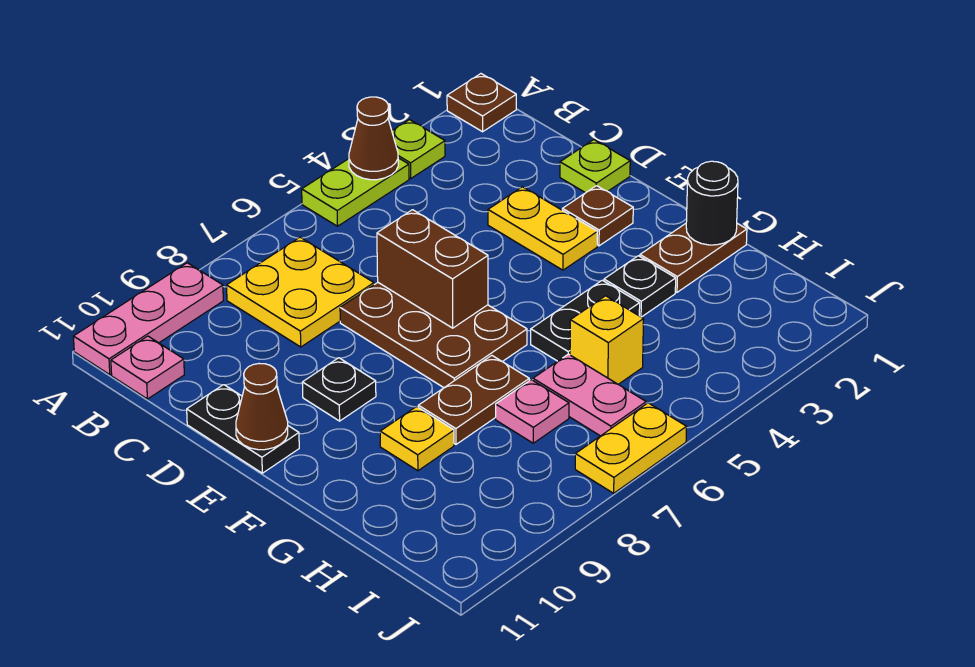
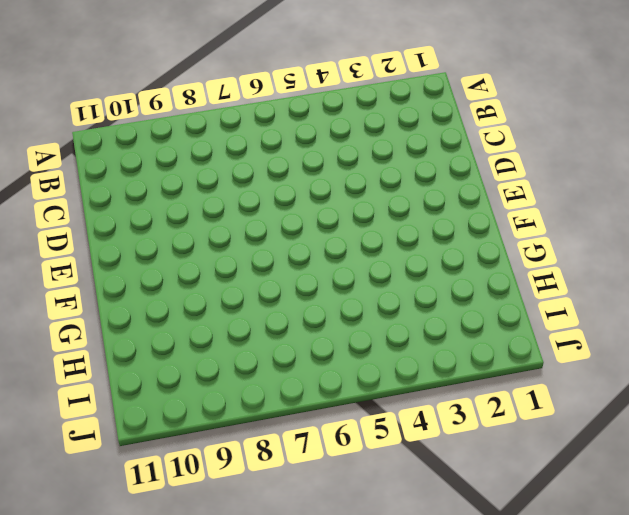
none -> brown 1x1 plate [447,74,516,132]
none -> lime 1x1 plate [392,120,445,178]
none -> lime 1x2 plate [302,158,409,226]

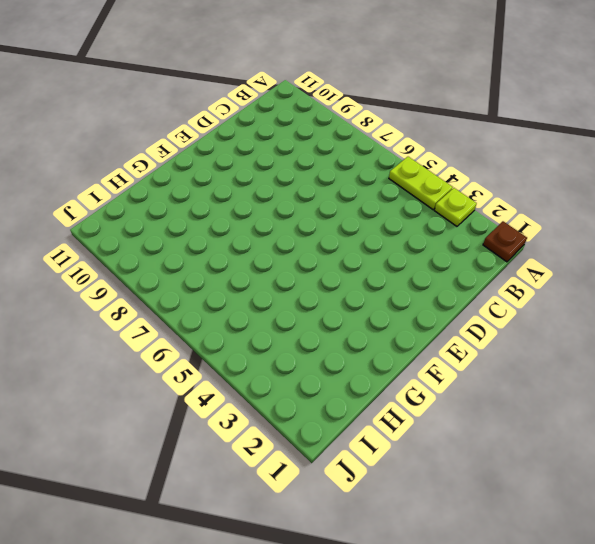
none -> pink 1x3 plate [73,263,223,375]
none -> yellow 2x2 plate [227,237,374,347]
none -> pink 1x1 plate [111,336,184,399]

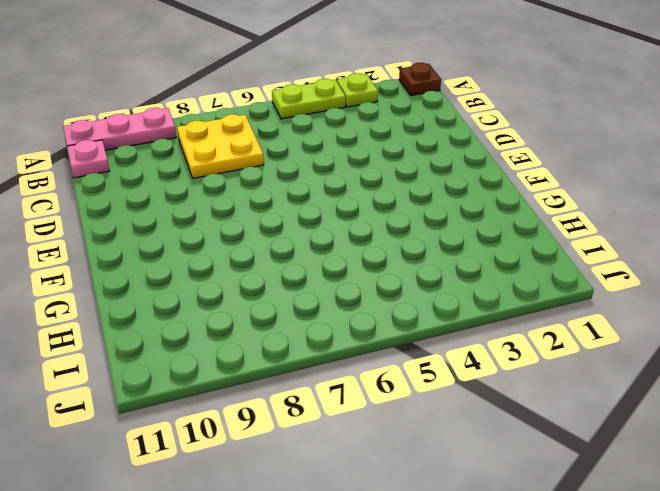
none -> lime 1x1 plate [560,140,630,193]
none -> yellow 1x2 plate [488,187,597,270]
none -> brown 2x3 plate [340,283,527,388]

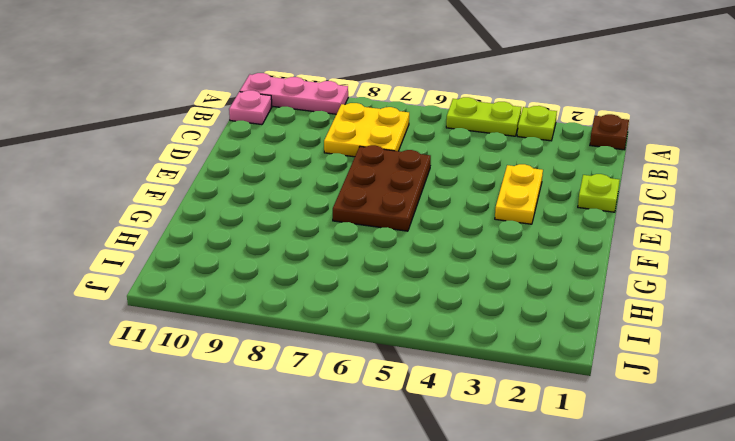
none -> black 1x2 plate [187,385,299,473]
none -> brown 1x1 plate [562,186,633,246]
none -> black 1x1 plate [302,358,376,421]

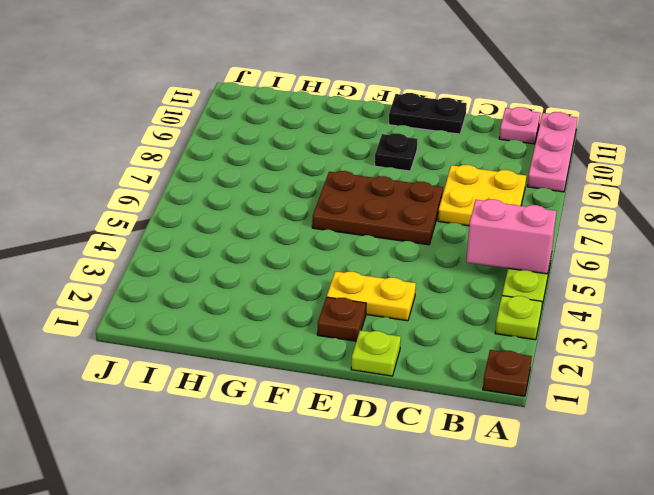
pink 1x2 brick [467,199,556,274] -> none
none -> brown 1x2 plate [640,224,747,292]
none -> black 1x1 plate [604,256,676,317]
none -> black 1x2 plate [531,280,640,361]

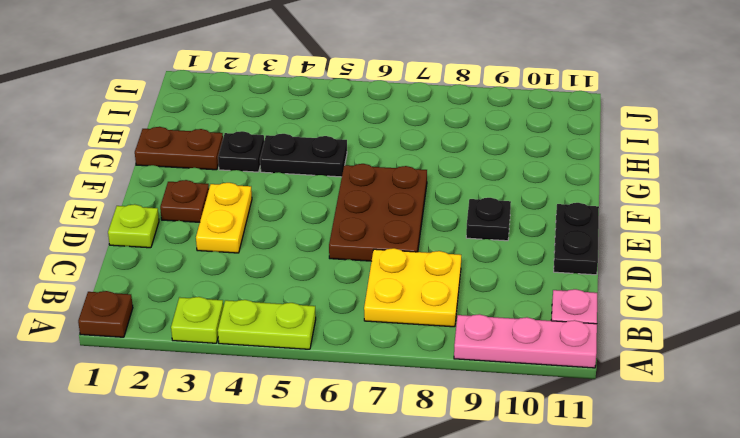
none -> brown 1x2 plate [418,356,529,444]
none -> yellow 1x1 plate [380,407,454,471]
none -> yellow 1x1 brick [570,296,644,384]

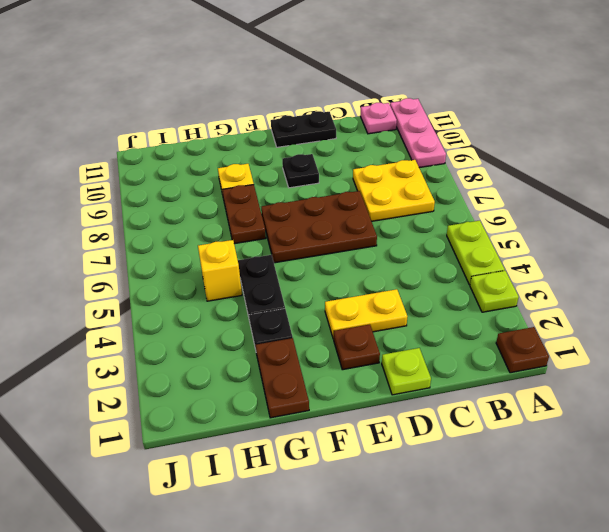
none -> pink 1x2 plate [533,354,646,436]
none -> pink 1x1 plate [496,380,569,443]
none -> yellow 1x2 plate [575,403,687,493]

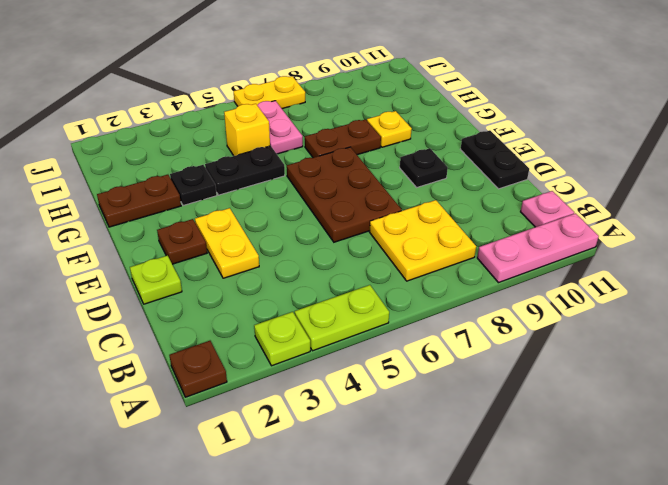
none -> pink 1x1 plate [496,380,569,443]
none -> brown 1x1 cone [349,97,398,180]
none -> brown 1x2 brick [377,210,488,328]

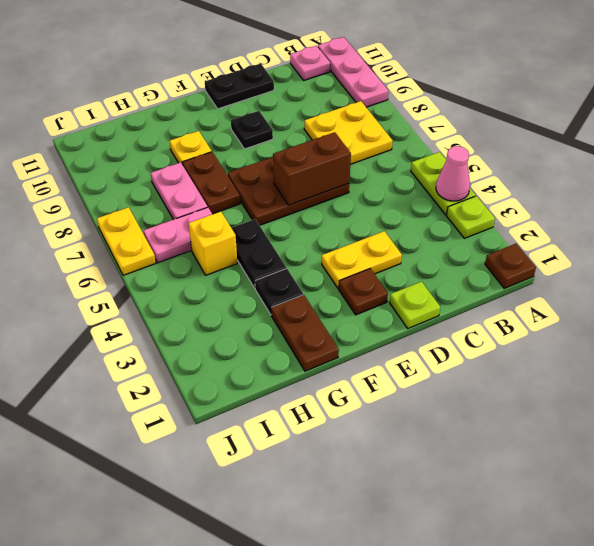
pink 1x1 cone [436,146,470,201] -> brown 1x1 cone [349,97,398,180]
pink 1x2 plate [151,162,208,220] -> pink 1x1 plate [496,380,569,443]
none -> brown 1x1 cone [236,364,288,450]
none -> black 1x1 round brick [686,161,738,245]

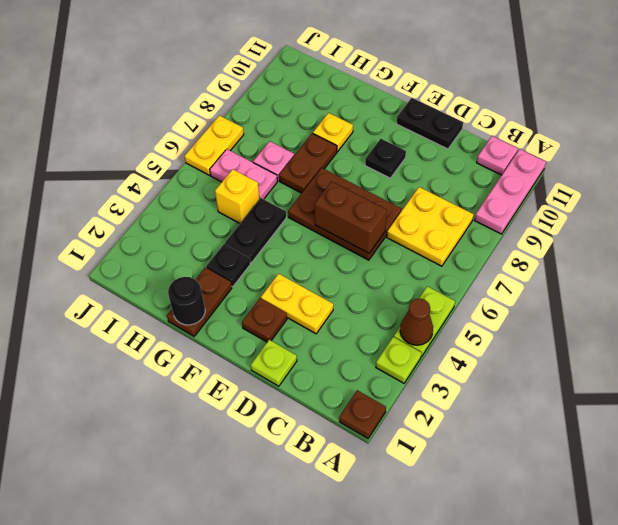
none -> brown 1x1 cone [236,364,288,450]

